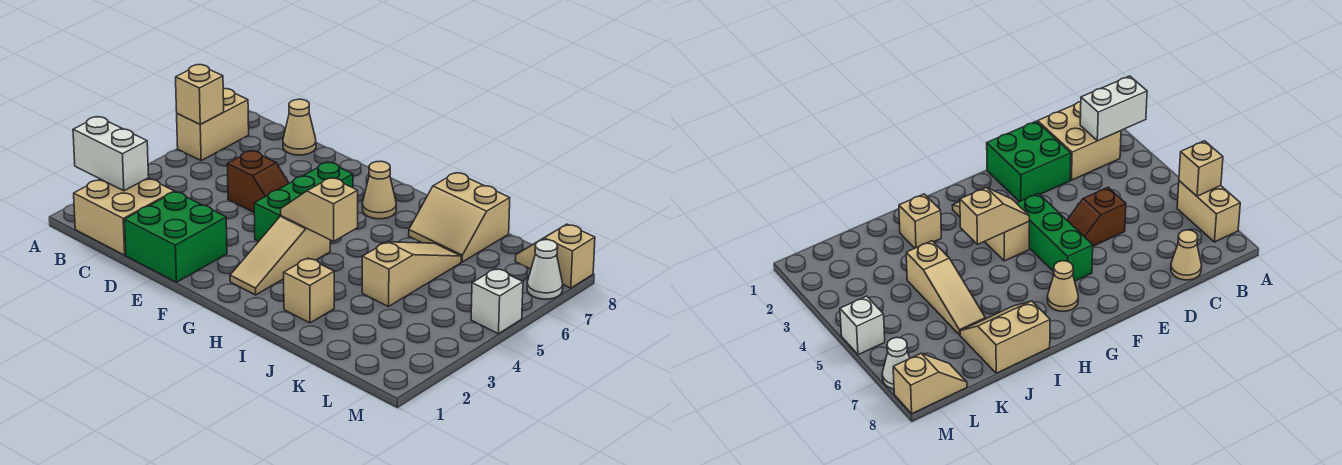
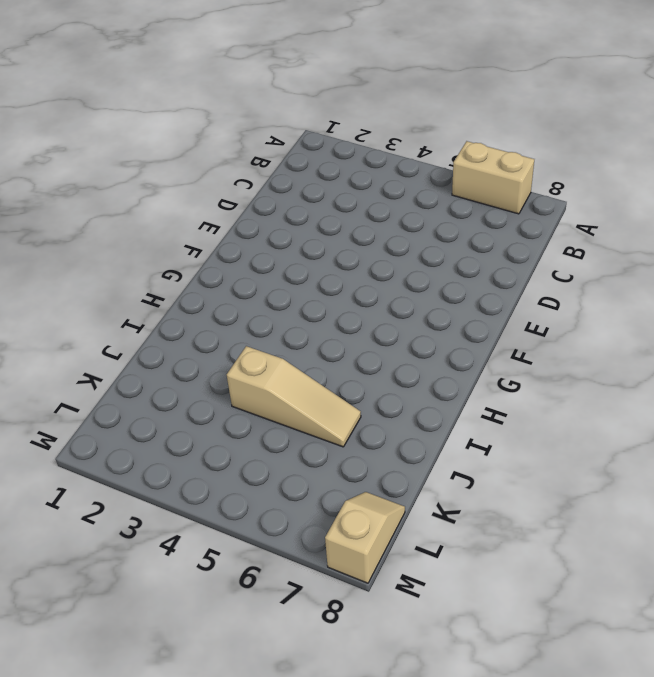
none -> tan 2x2 brick [74,178,174,255]
none -> tan 1x1 cone [283,99,316,155]
none -> green 2x2 brick [125,192,227,282]

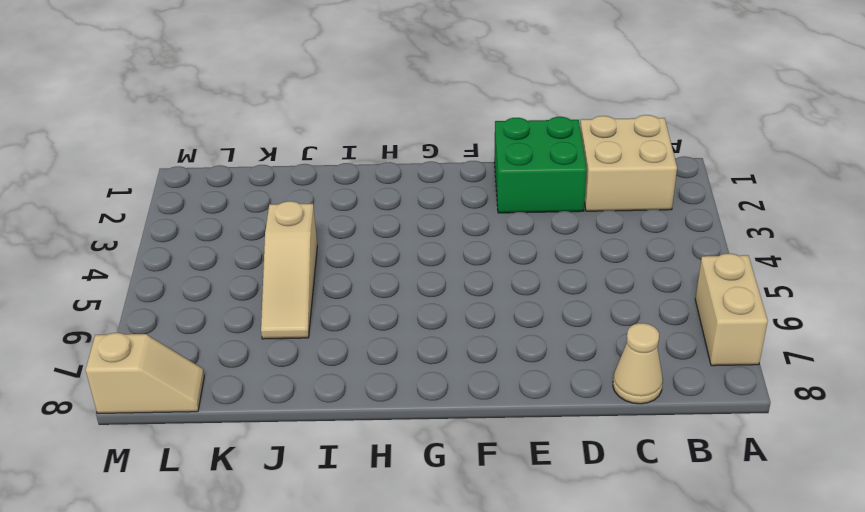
none -> brown 1x2 slope [227,151,289,212]
none -> green 1x3 brick [254,162,353,241]
none -> tan 1x3 slope [230,216,330,295]

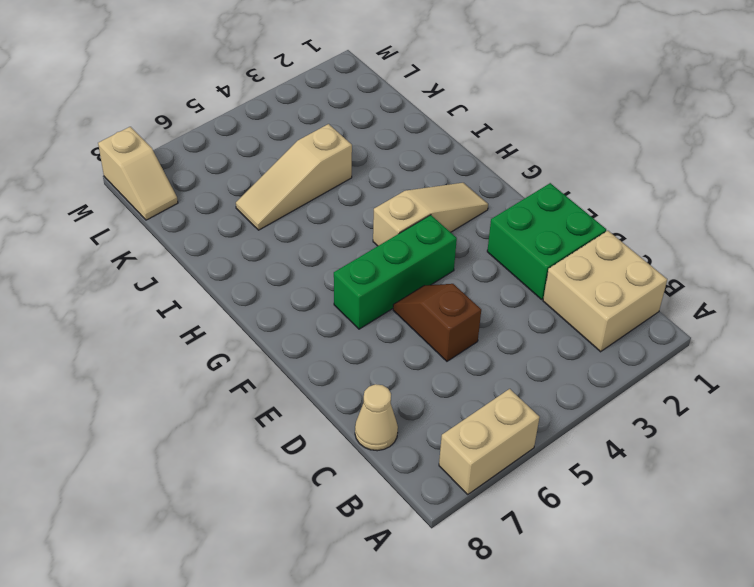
none -> tan 1x1 cone [362,161,396,219]
none -> tan 1x1 brick [284,258,334,323]
none -> tan 2x2 slope [409,173,510,262]

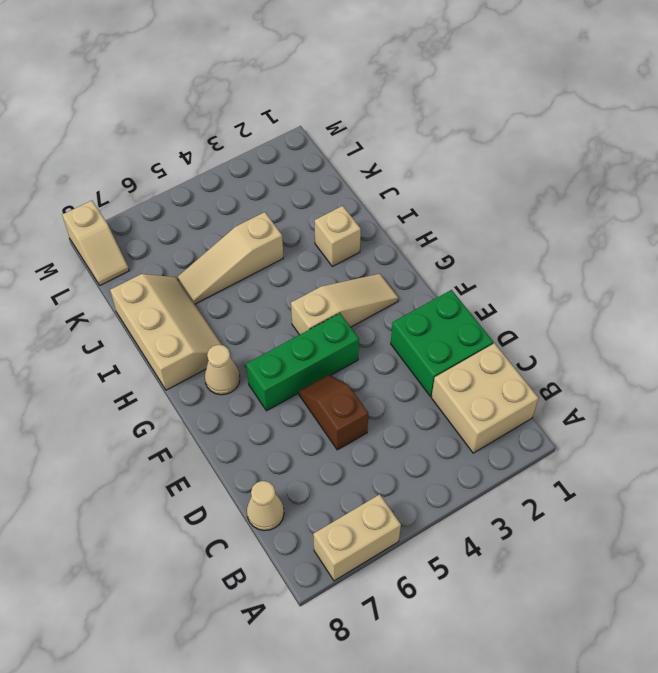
tan 2x3 slope [110,274,222,390] -> tan 2x2 slope [409,173,510,262]
none -> white 1x1 brick [471,269,523,334]
none -> white 1x1 cone [527,240,563,299]
none -> white 1x2 brick [73,117,149,191]

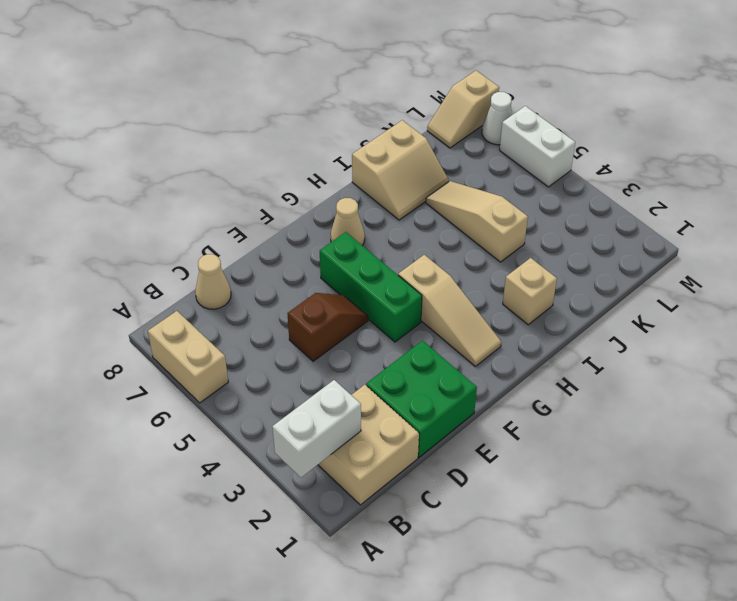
white 1x2 brick [500,106,575,187] -> white 1x1 brick [471,269,523,334]
none -> tan 1x1 brick [176,65,224,124]
none -> tan 1x2 slope [281,178,358,241]

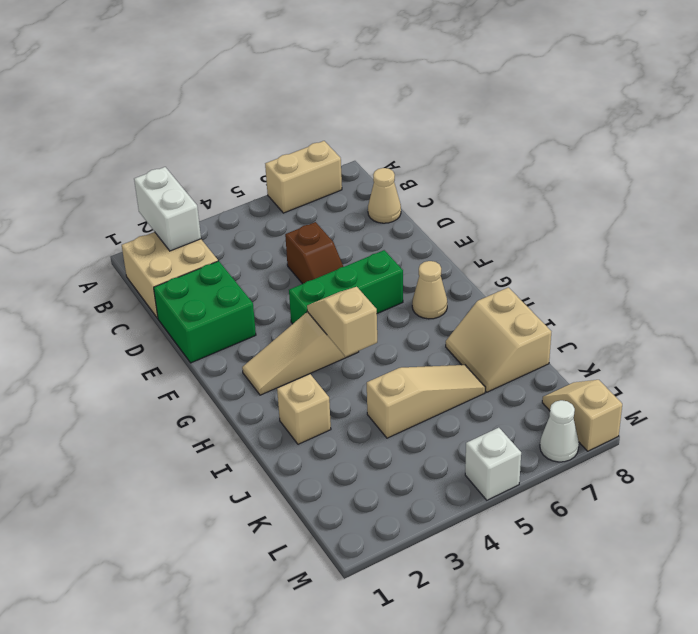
none -> tan 1x1 brick [176,65,224,124]

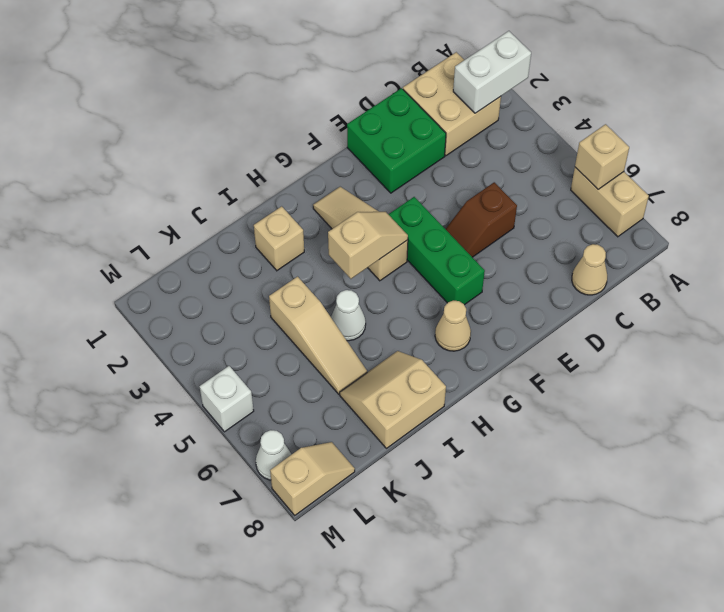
white 1x1 cone [331,290,366,341] -> none

